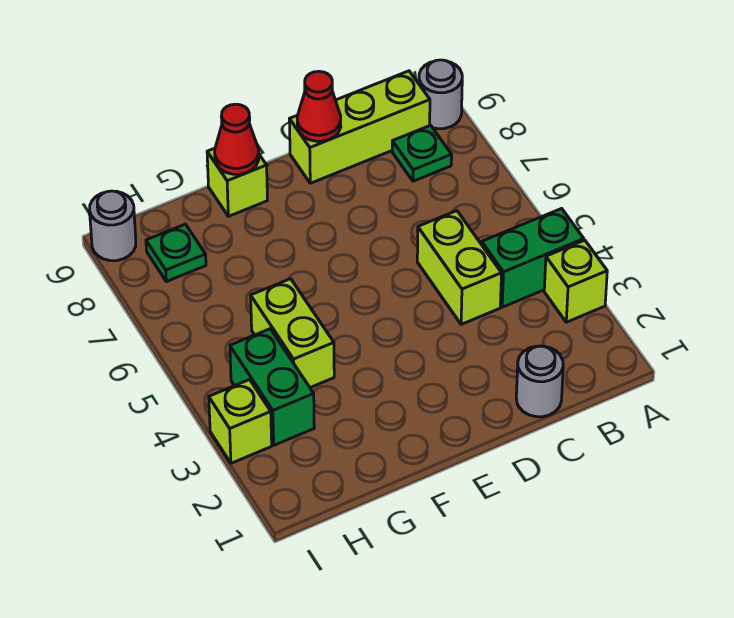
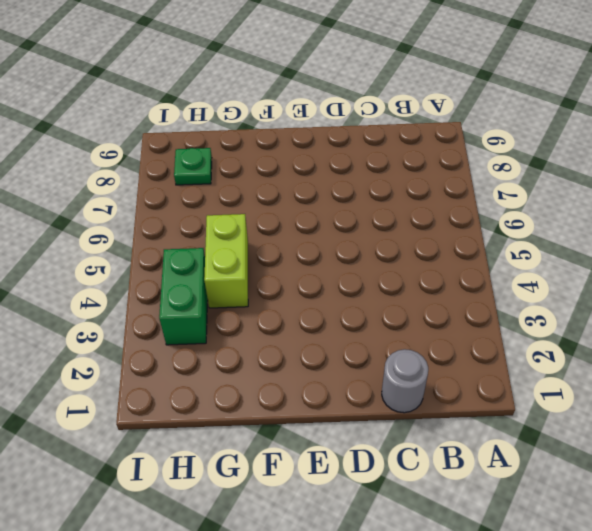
none -> lime 1x1 brick [544,240,607,322]
none -> green 1x2 brick [482,209,584,307]
none -> grey 1x1 round brick [419,60,462,129]

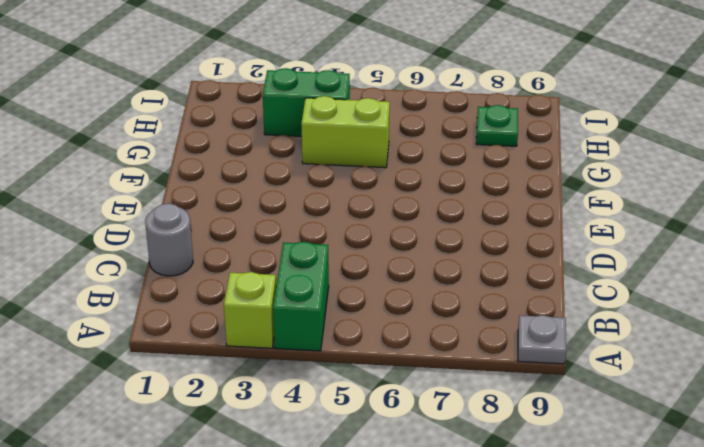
grey 1x1 plate [518,315,566,364] -> grey 1x1 round brick [419,60,462,129]
none -> green 1x1 plate [392,125,452,181]
none -> lime 1x3 brick [289,71,430,183]
none -> lime 1x2 brick [417,211,502,324]

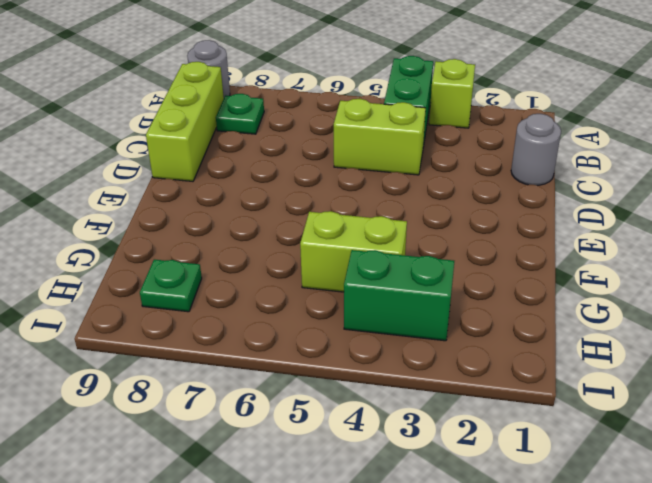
none -> lime 1x1 brick [207,148,267,216]
none -> lime 1x1 brick [209,380,272,463]
none -> grey 1x1 round brick [90,191,136,261]

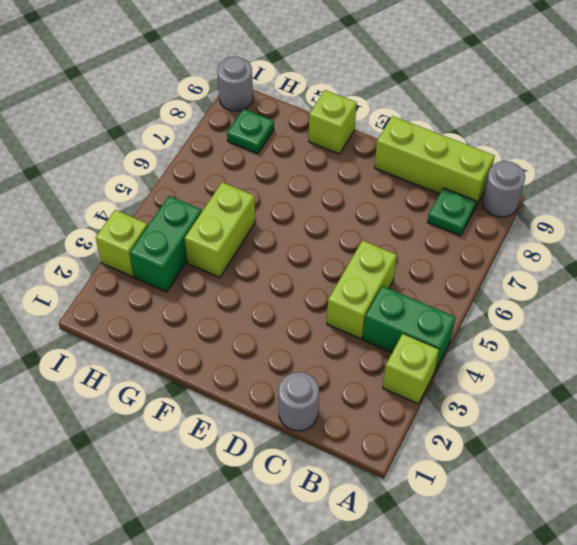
none -> red 1x1 cone [297,71,341,141]
none -> red 1x1 cone [215,104,259,174]

